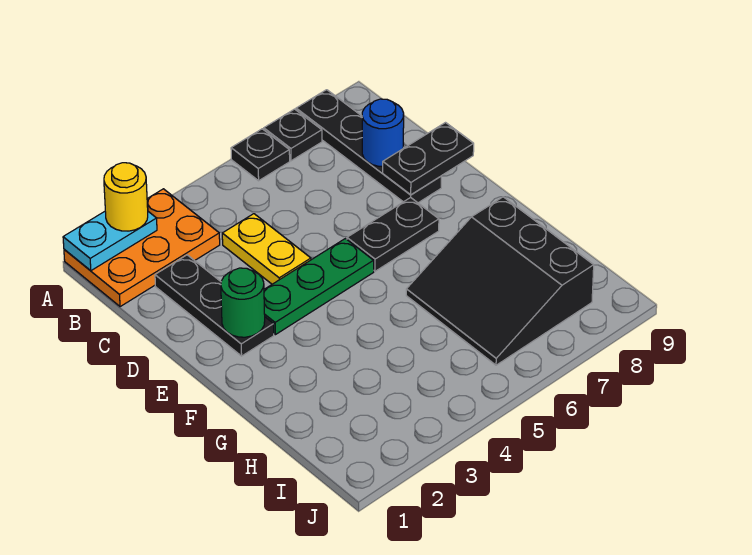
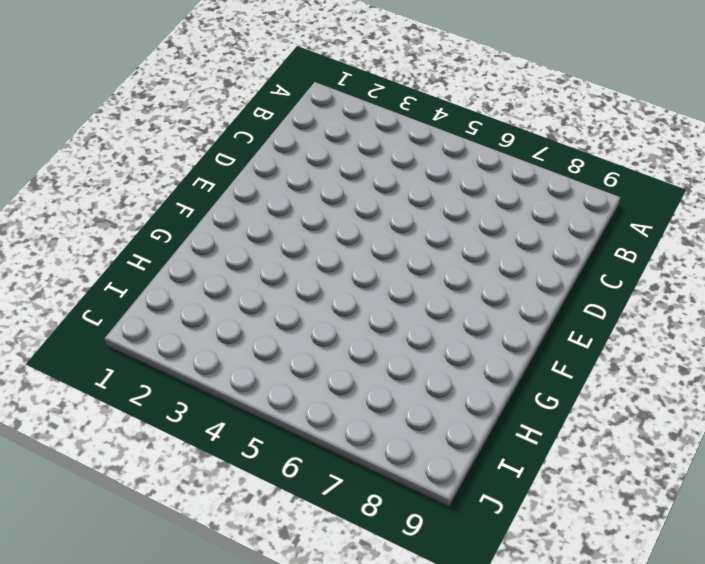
none -> orange 2x3 plate [64,189,220,307]
none -> black 1x1 plate [231,129,290,181]
none -> black 1x1 plate [264,109,322,161]

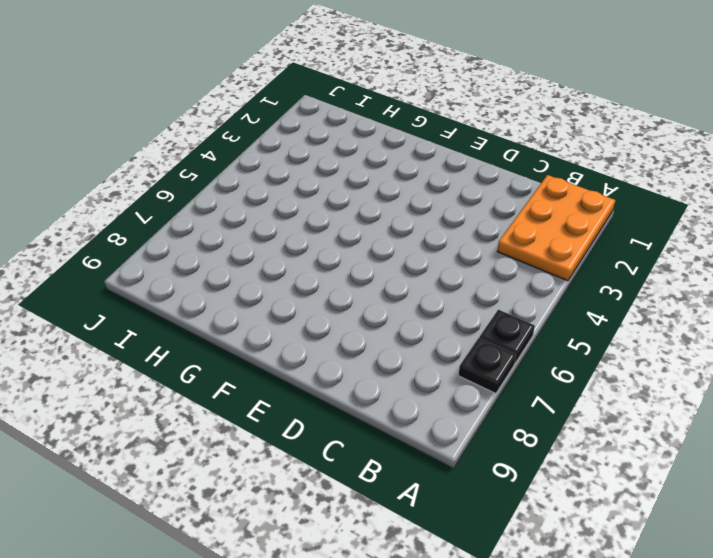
none -> black 1x4 plate [296,90,441,203]
none -> black 1x3 plate [155,255,274,356]
none -> yellow 1x2 plate [222,214,311,284]

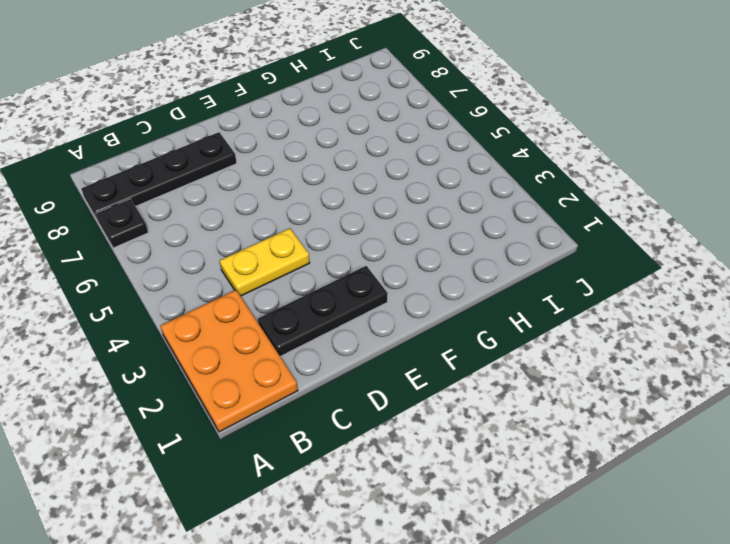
none -> black 1x1 plate [231,129,290,181]
none -> green 1x3 plate [264,239,374,335]
none -> black 1x2 plate [347,197,439,271]

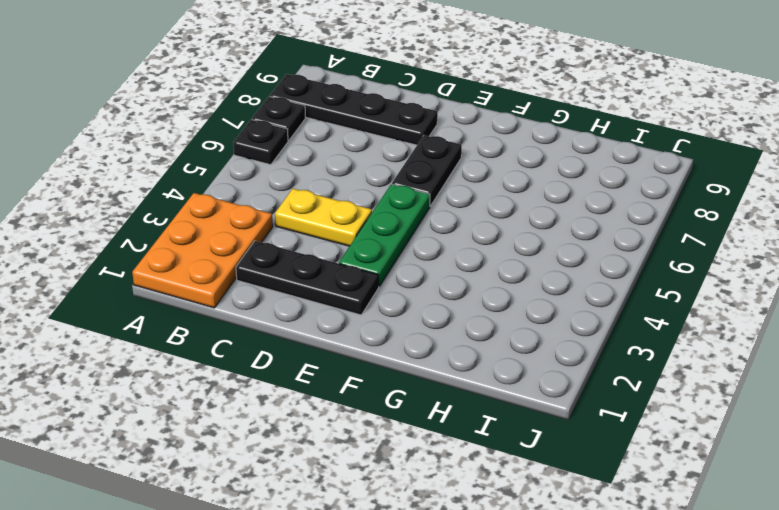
none -> black 3x3 slope [406,197,594,365]
none -> cyan 1x2 plate [63,212,157,271]
none -> blue 1x1 round brick [362,99,404,167]

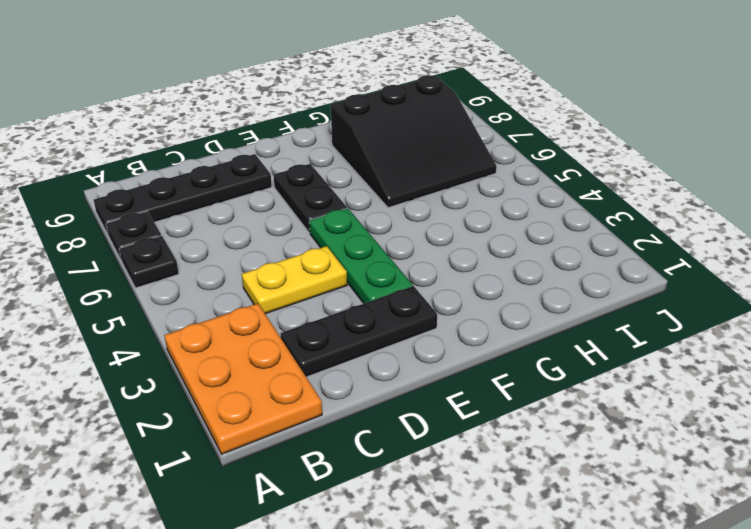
none -> cyan 1x2 plate [63,212,157,271]
none -> blue 1x1 round brick [362,99,404,167]
none -> black 1x2 plate [383,123,474,195]

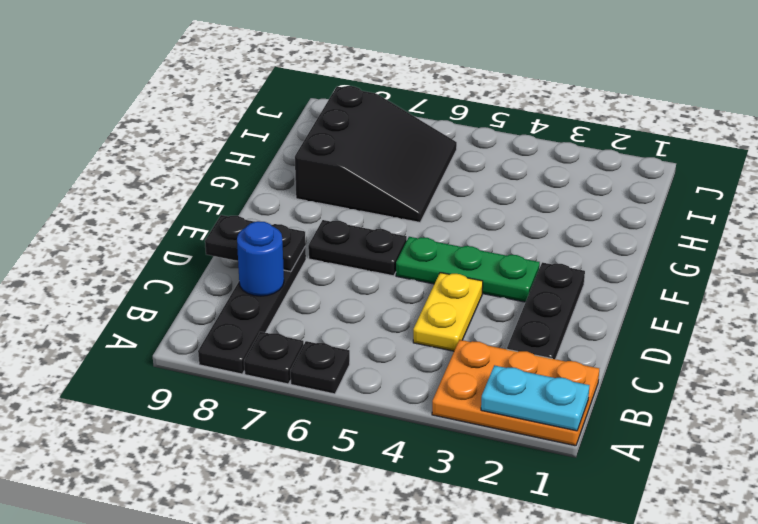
none -> green 1x1 round brick [221,268,265,337]
none -> yellow 1x1 round brick [104,163,148,231]

